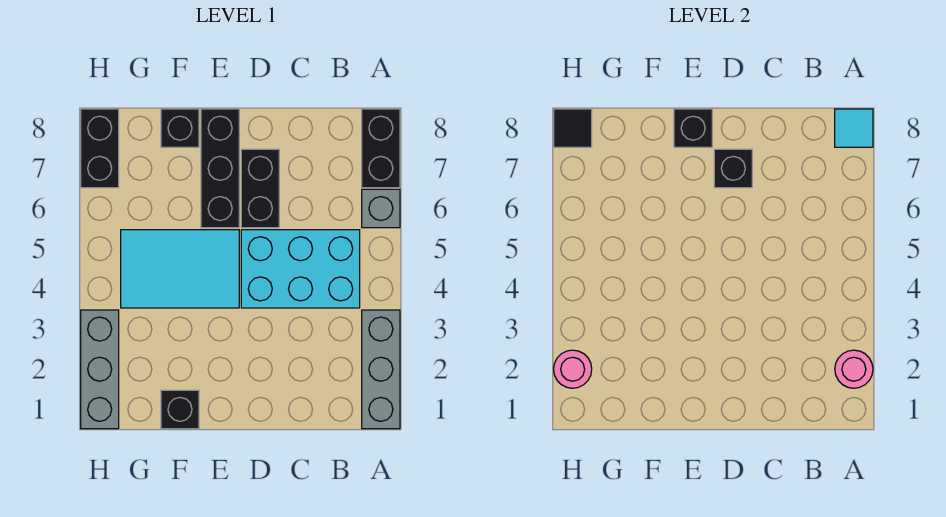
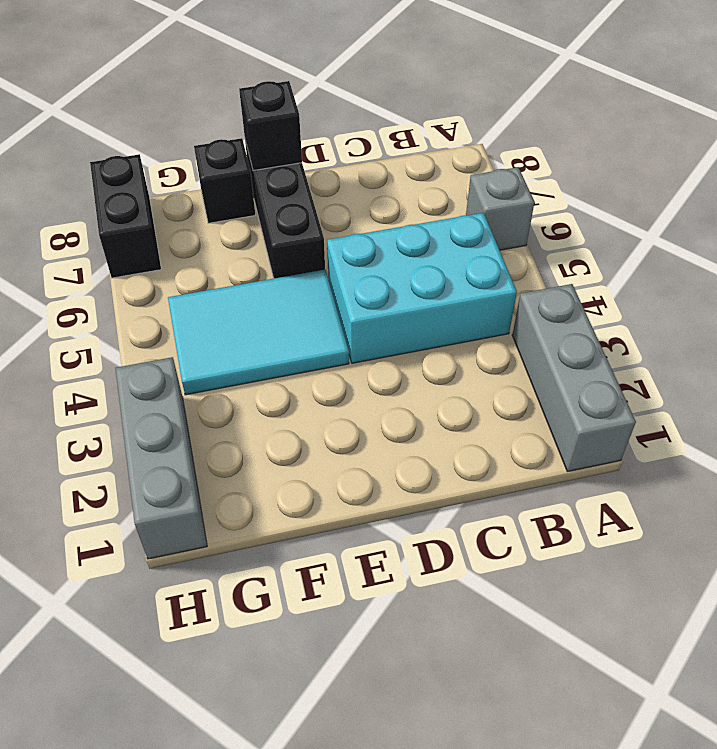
none -> black 1x2 brick [362,109,400,188]
none -> black 1x2 brick [241,149,279,228]
none -> black 1x1 brick [161,390,199,429]

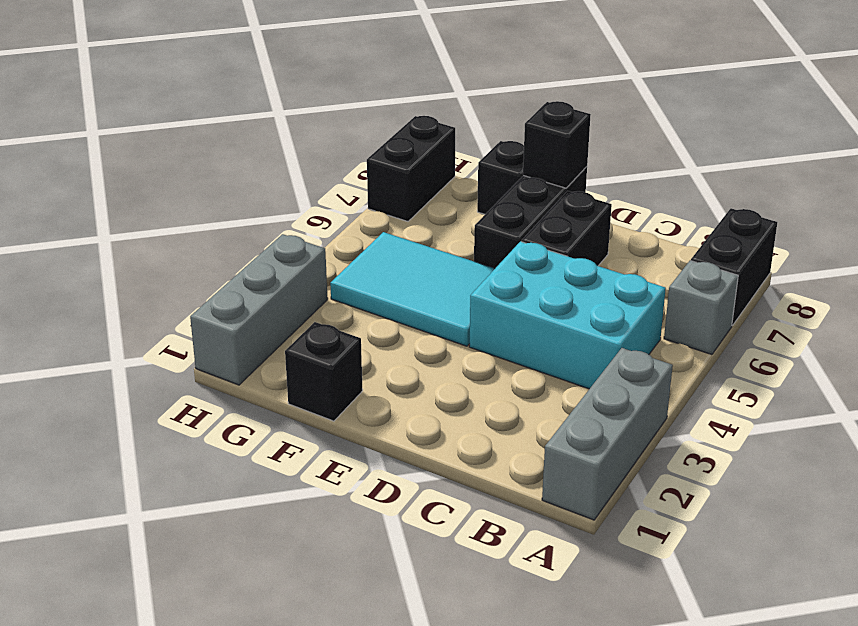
none -> pink 1x1 round brick [835,350,873,388]
none -> cyan 1x1 tile [835,109,873,147]
none -> black 1x1 brick [714,149,752,188]

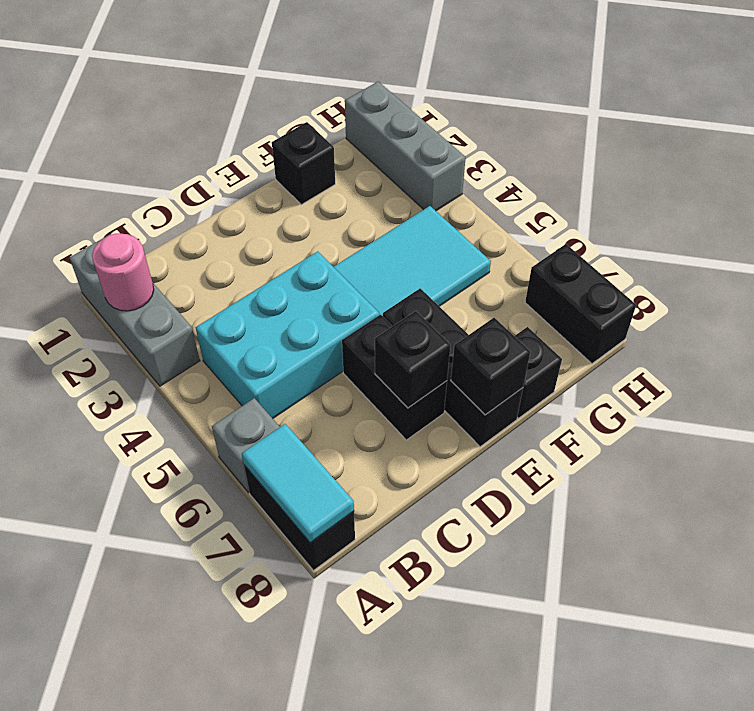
cyan 1x2 tile [242,424,354,543] -> cyan 1x1 tile [835,109,873,147]
none -> pink 1x1 round brick [554,350,592,388]
none -> black 1x1 tile [554,109,592,147]

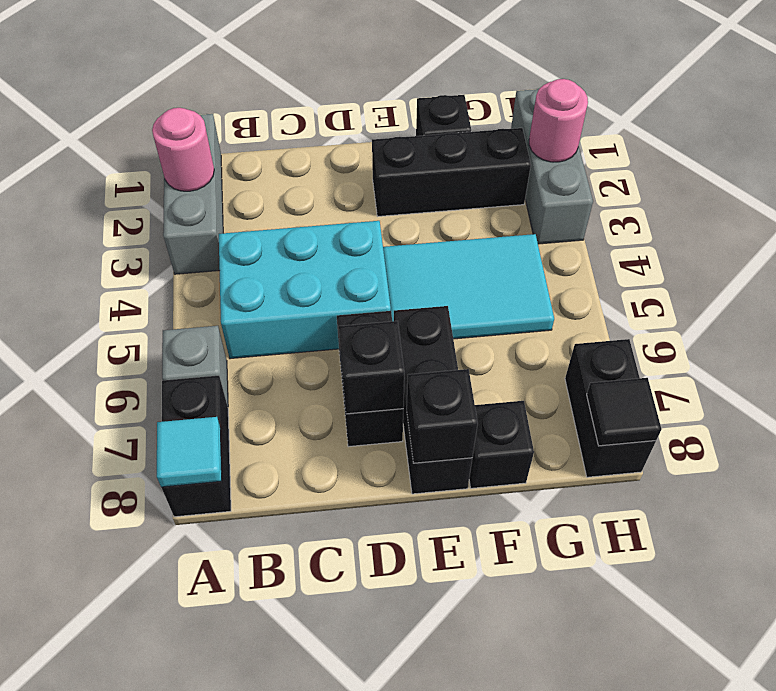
black 1x3 brick [372,128,531,216] -> none

